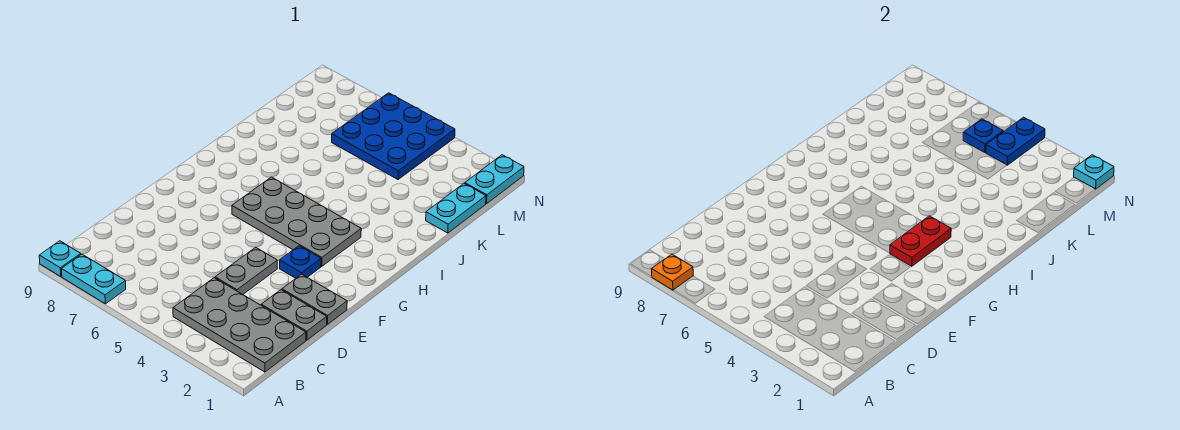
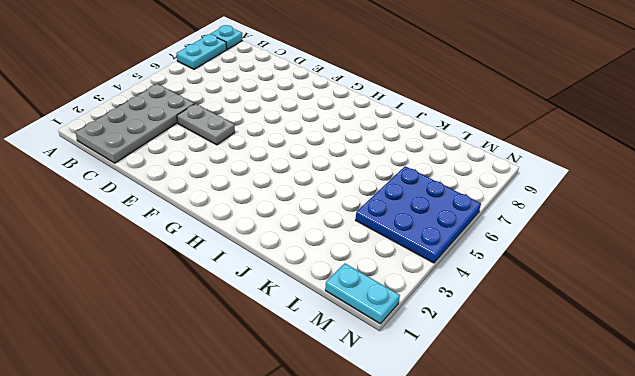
none -> grey 1x2 plate [261,290,327,340]
none -> grey 1x2 plate [282,274,347,324]
none -> blue 1x1 plate [280,246,321,278]

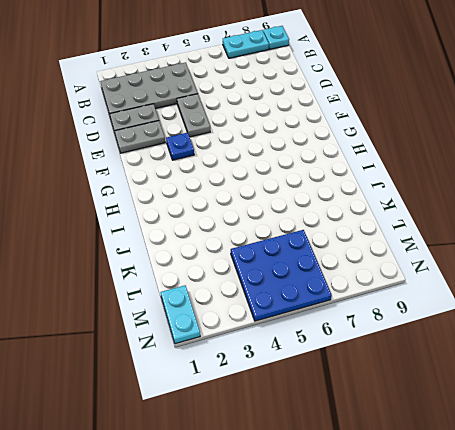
none -> grey 2x4 plate [232,177,361,266]
none -> cyan 1x2 plate [426,184,486,233]
none -> orange 1x1 plate [652,254,693,290]

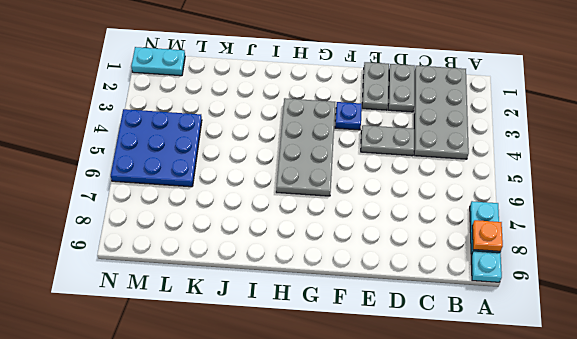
none -> cyan 1x2 plate [426,184,486,233]
none -> red 1x2 plate [890,216,951,266]
none -> blue 1x2 plate [986,117,1045,165]

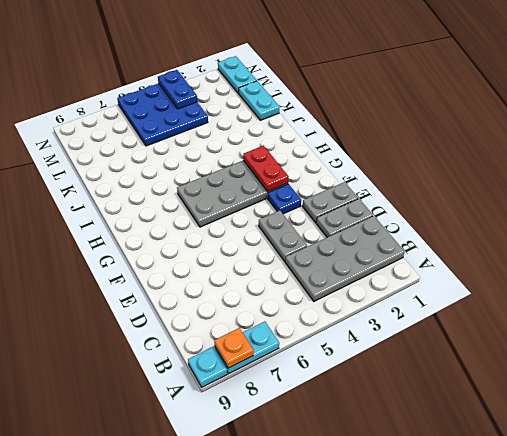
none -> blue 1x1 plate [963,119,1003,152]
none -> cyan 1x1 plate [1074,155,1114,189]

